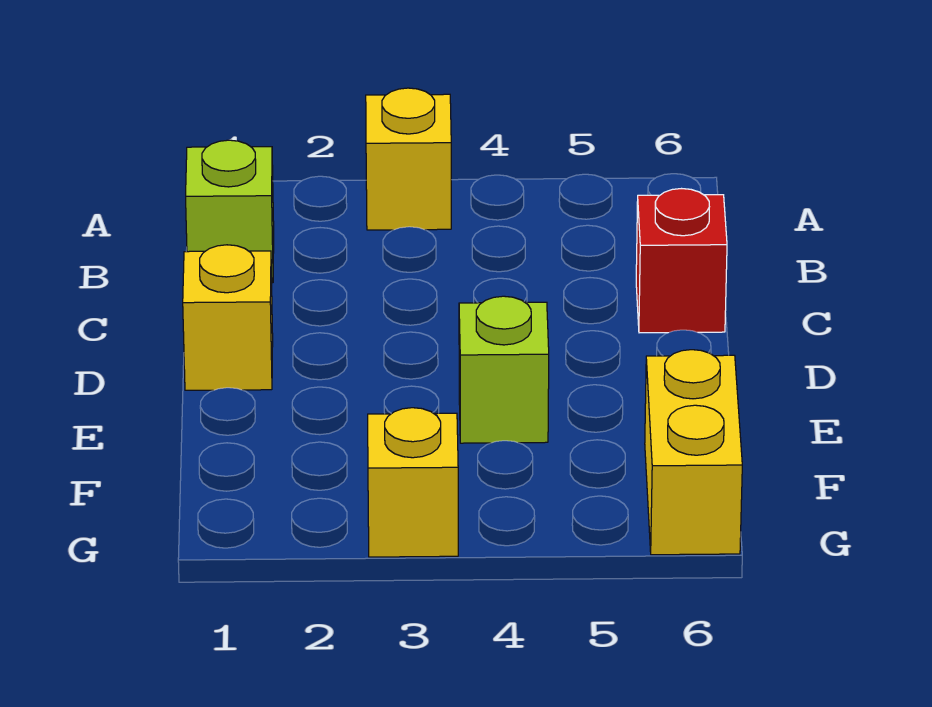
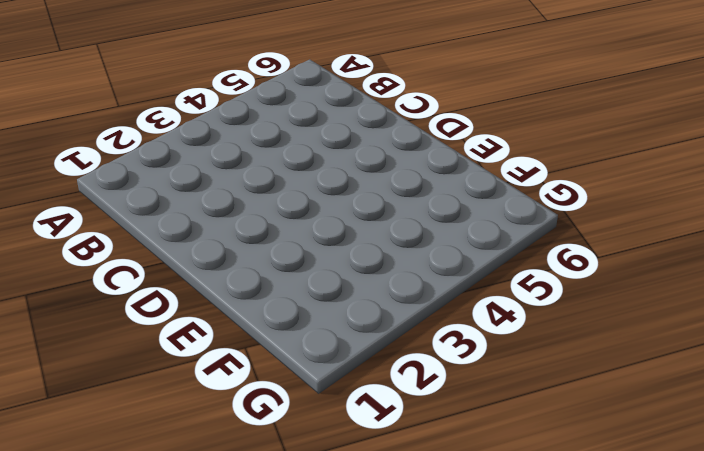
none -> yellow 1x1 brick [366,88,451,230]
none -> lime 1x1 brick [186,140,274,283]

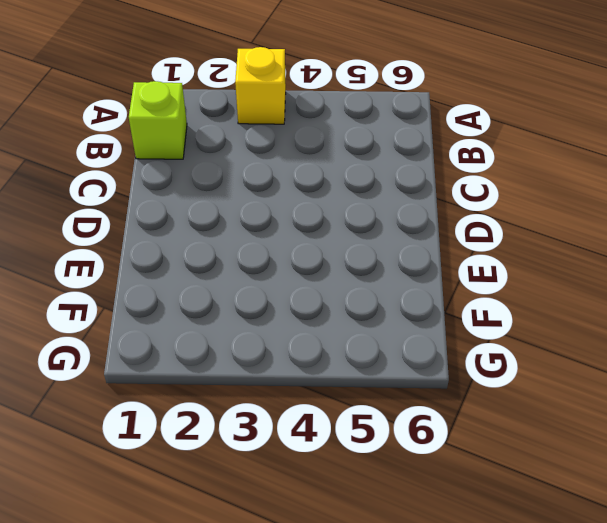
none -> red 1x1 brick [636,189,727,333]
none -> yellow 1x1 brick [183,245,273,390]

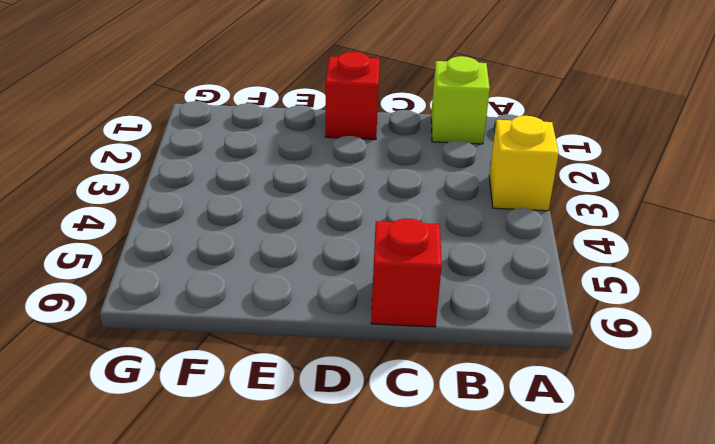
red 1x1 brick [325,52,380,139] -> yellow 1x1 brick [183,245,273,390]
none -> lime 1x1 brick [459,296,549,443]
none -> yellow 1x2 brick [645,350,742,555]

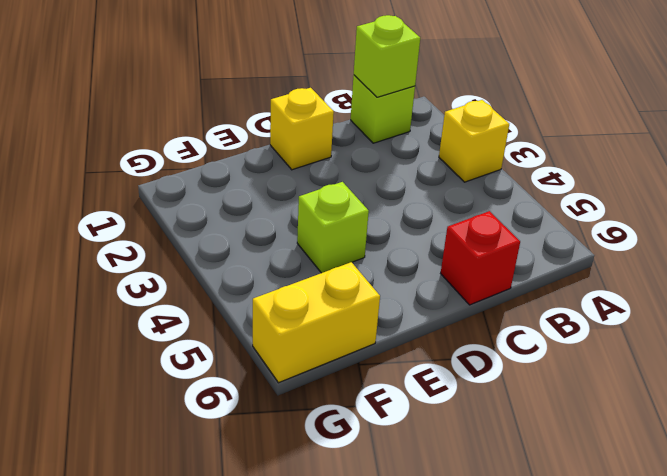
lime 1x1 brick [354,15,420,97] -> none
none -> yellow 1x1 brick [368,408,458,557]

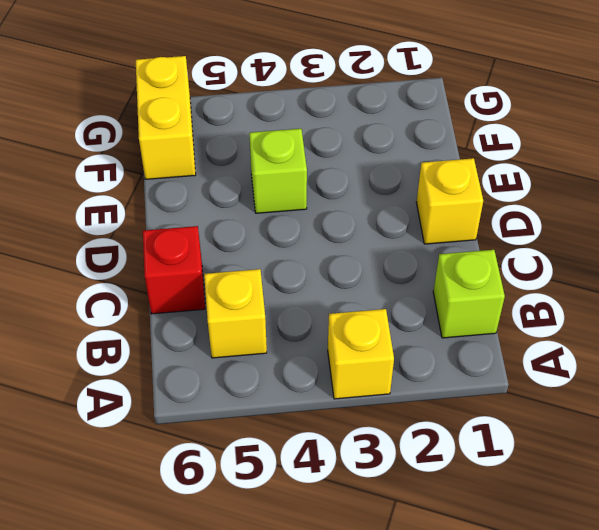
yellow 1x1 brick [204,269,267,358] -> yellow 1x1 brick moved to [368,408,458,557]

